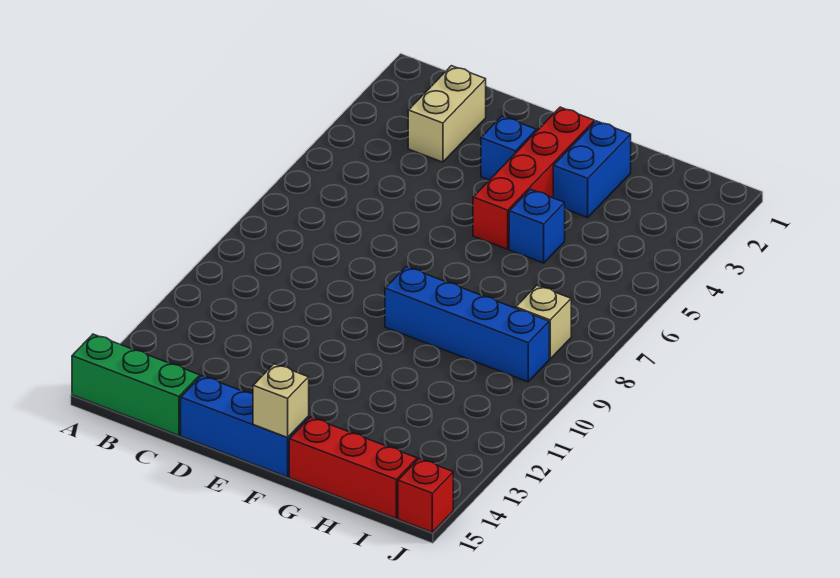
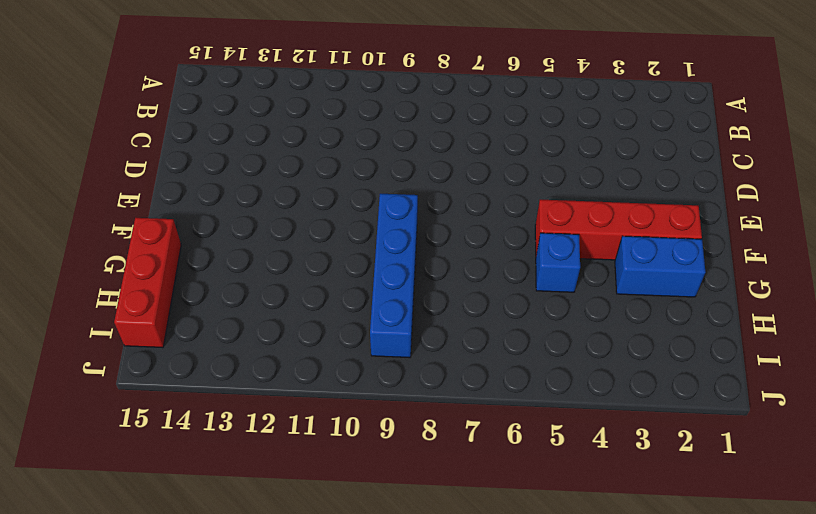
none -> green 1x3 brick [72,334,200,436]
none -> tan 1x2 brick [408,66,486,162]
none -> blue 1x3 brick [181,376,309,477]

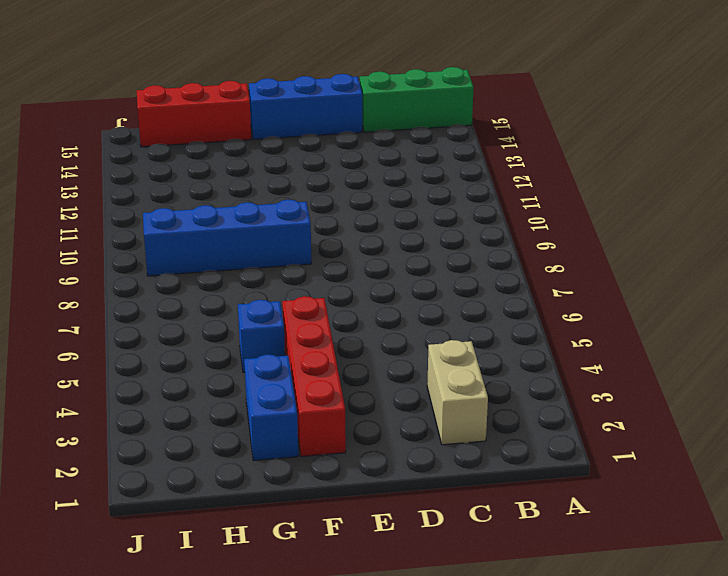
none -> blue 1x1 brick [481,116,536,180]
none -> tan 1x1 brick [516,285,571,359]
none -> red 1x1 brick [398,459,453,532]

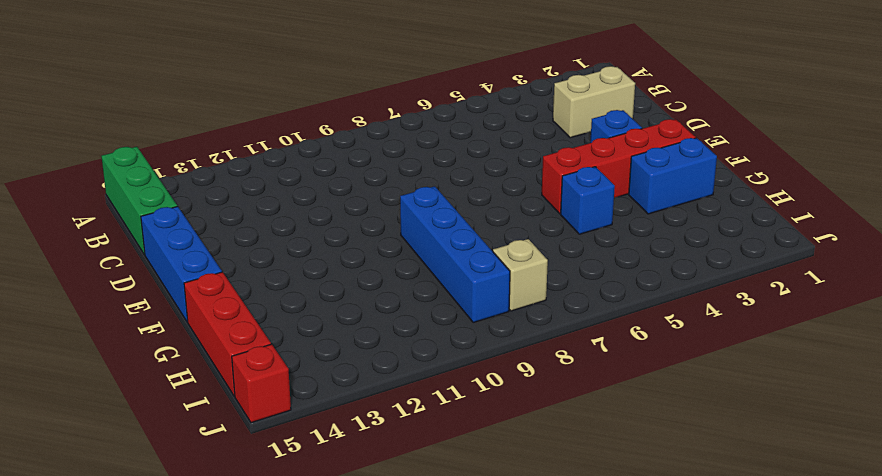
none -> tan 1x1 brick [253,364,309,438]

